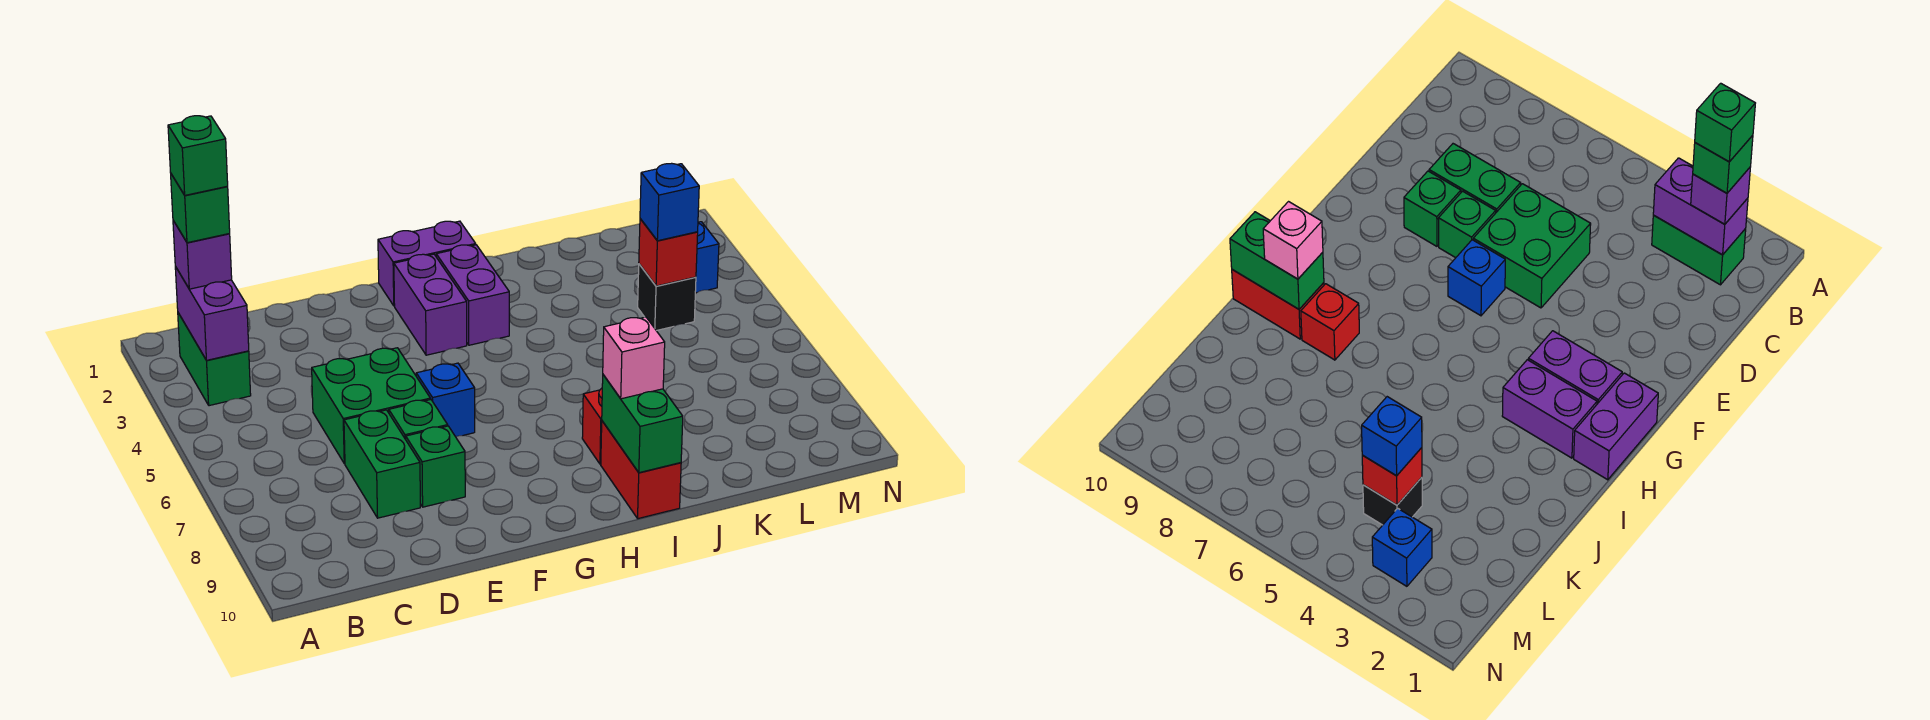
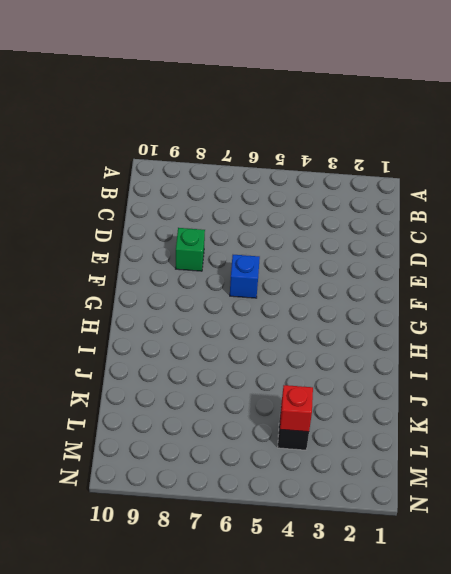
none -> green 1x2 brick [178,313,251,406]
none -> green 2x2 brick [312,348,430,464]
none -> green 1x2 brick [344,410,420,518]

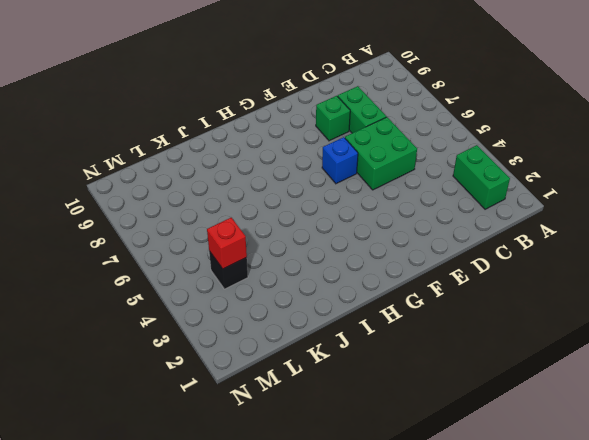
none -> green 1x1 brick [389,399,448,439]
none -> purple 1x2 brick [378,221,476,306]
none -> purple 1x2 brick [394,254,467,355]

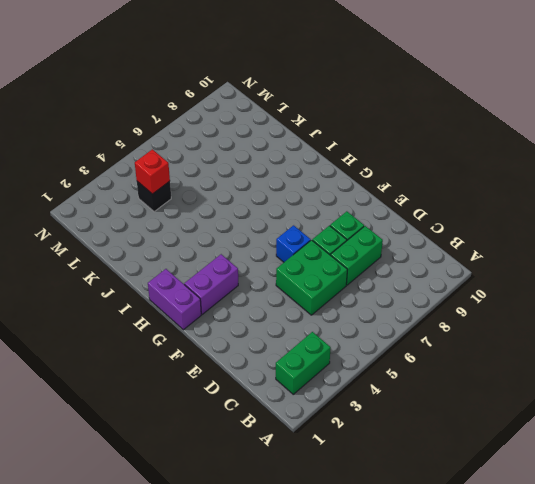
none -> purple 1x2 brick [436,245,509,345]
none -> red 1x1 brick [582,388,602,464]
none -> red 1x2 brick [601,421,681,519]

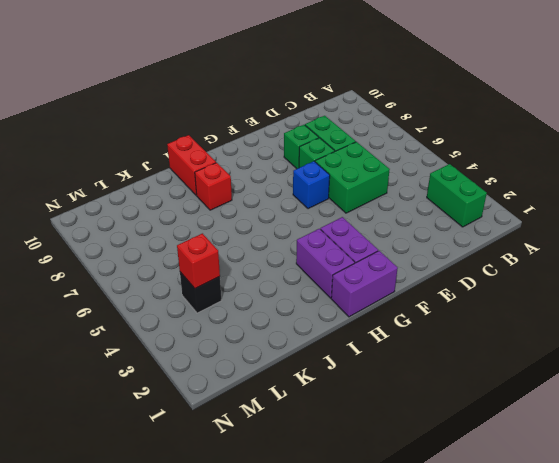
none -> blue 1x1 brick [695,222,719,293]
none -> purple 1x2 brick [175,267,249,360]
none -> green 1x2 brick [602,375,683,473]

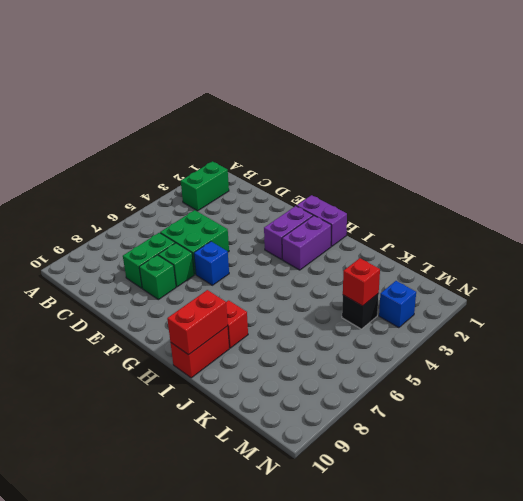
red 1x2 brick [167,290,228,355] -> green 1x2 brick [602,375,683,473]
none -> purple 1x2 brick [175,267,249,360]
none -> purple 1x1 brick [173,221,232,289]
none -> pink 1x1 brick [603,317,665,399]

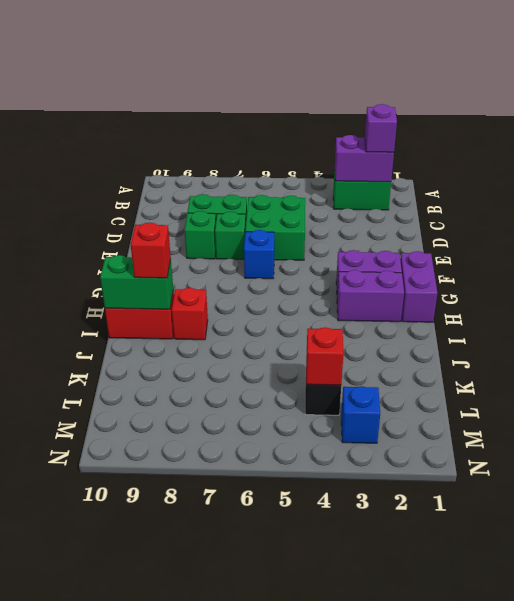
red 1x1 brick [131,223,171,278] -> pink 1x1 brick [603,317,665,399]
none -> blue 1x1 brick [640,163,699,241]
none -> green 1x1 brick [171,174,230,243]
none -> green 1x1 brick [168,116,228,195]

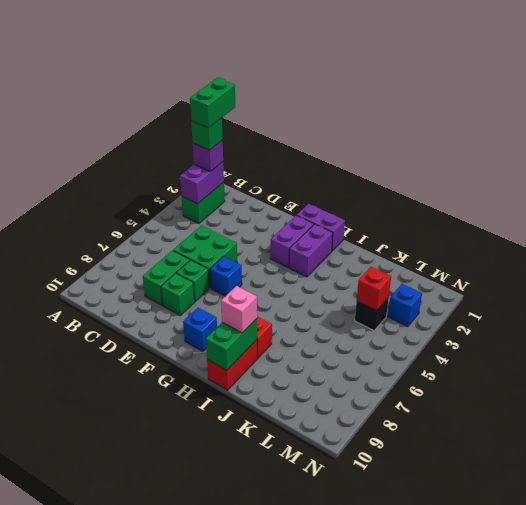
green 1x2 brick [190,78,235,128] -> green 1x1 brick [168,116,228,195]
blue 1x1 brick [183,308,217,351] -> blue 1x1 brick moved to [640,163,699,241]

